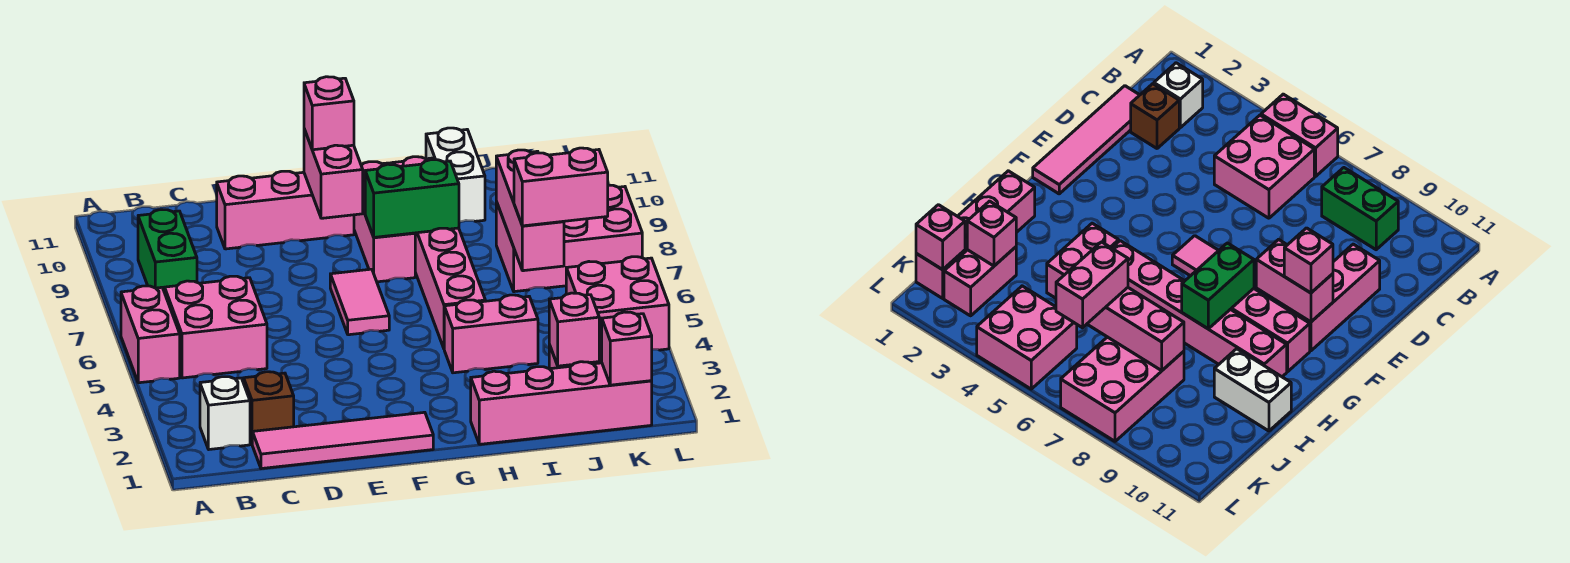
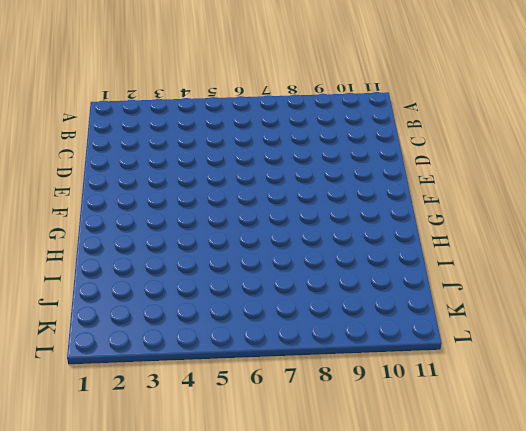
none -> pink 1x2 brick [121,286,180,383]
none -> white 1x1 brick [200,377,250,449]
none -> pink 2x2 brick [165,276,267,378]

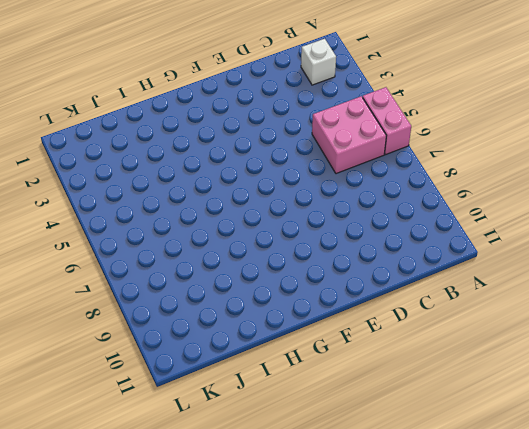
none -> green 1x2 brick [138,210,197,292]
none -> pink 1x4 tile [252,412,433,469]
none -> brown 1x1 brick [244,372,294,443]

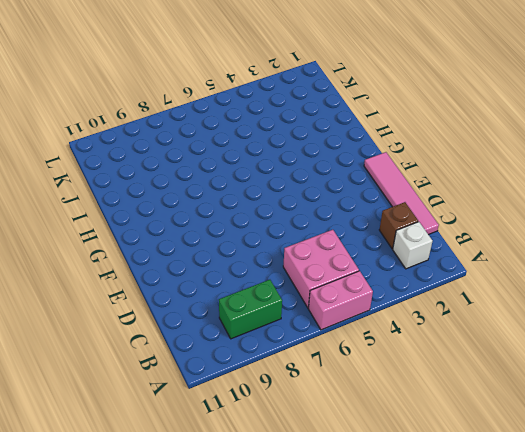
none -> pink 1x3 brick [217,171,354,249]
none -> pink 1x2 tile [330,269,389,335]
none -> pink 1x3 brick [354,162,415,282]

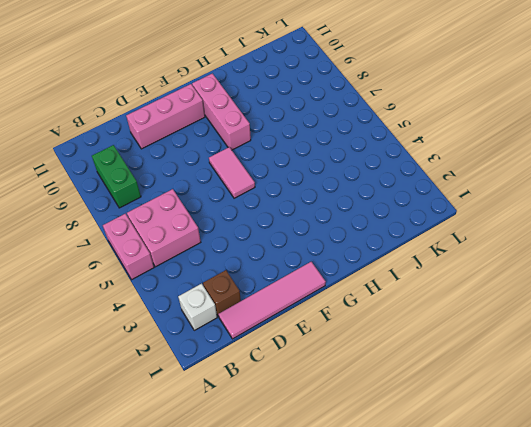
none -> pink 1x4 brick [471,362,652,444]
none -> pink 1x2 brick [444,295,538,373]
none -> pink 1x6 brick [391,157,485,348]

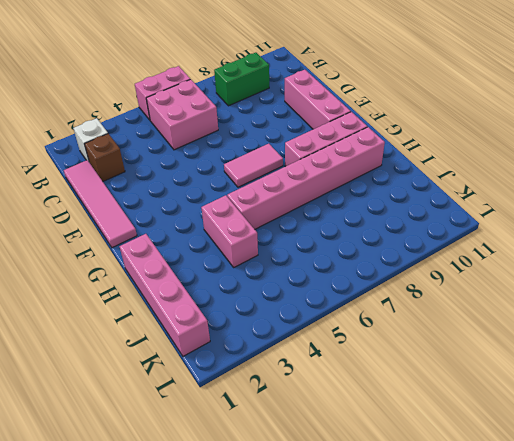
none -> white 1x2 brick [426,128,485,223]
none -> pink 1x2 brick [944,247,1016,316]
none -> pink 2x3 brick [496,185,642,292]

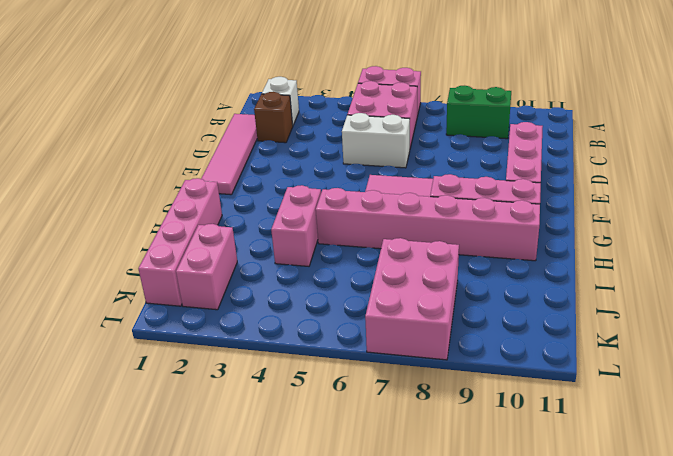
white 1x2 brick [342,113,410,168] -> white 1x2 brick moved to [426,128,485,223]
none -> pink 2x2 brick [566,257,669,350]
none -> pink 1x2 brick [304,129,363,218]
none -> green 1x2 brick [365,160,459,237]

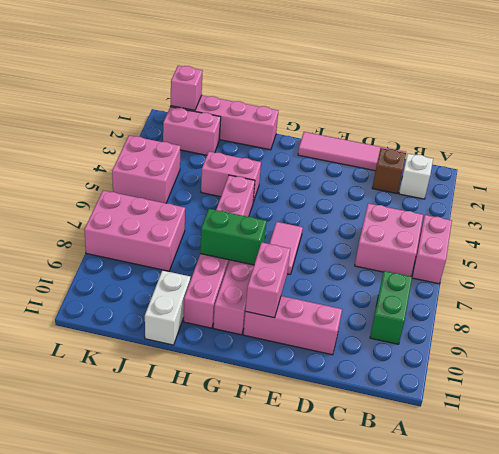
none -> pink 1x1 brick [549,293,599,366]
none -> pink 1x3 brick [496,150,564,271]
none -> pink 1x1 brick [304,77,354,150]

